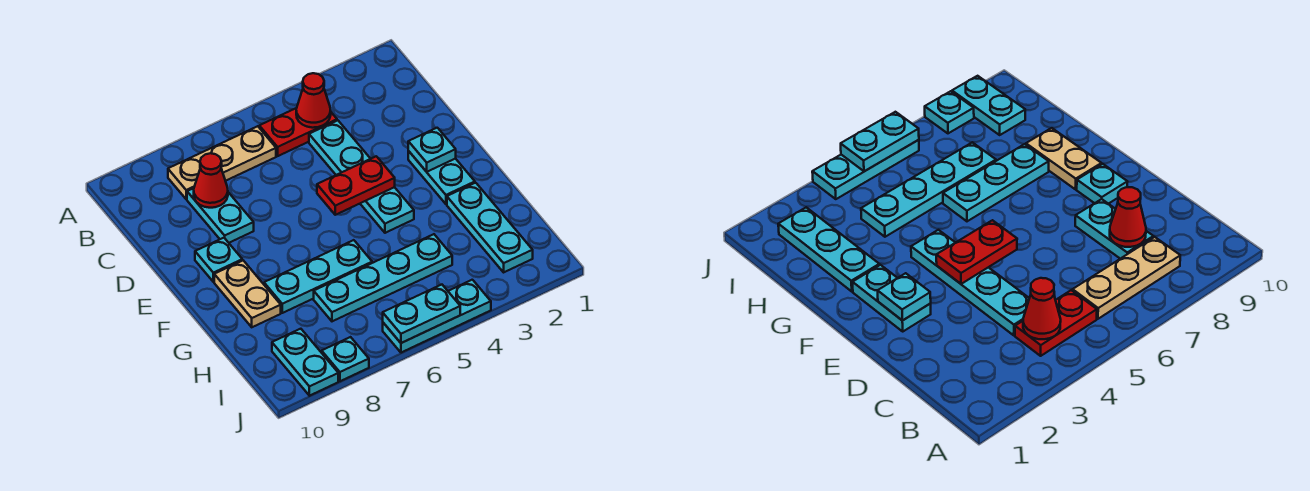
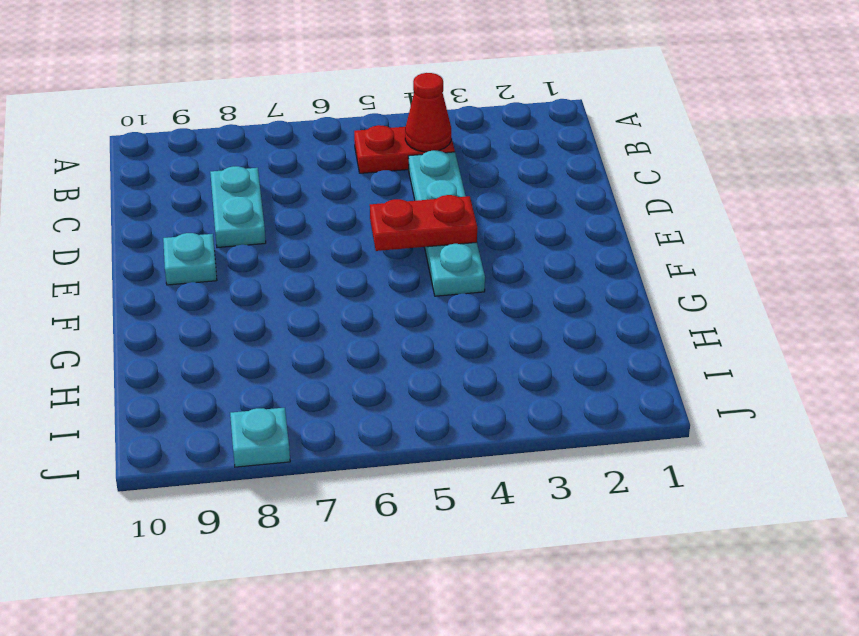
none -> tan 1x3 plate [168,126,276,199]
none -> cyan 1x2 plate [408,151,475,204]
none -> tan 1x2 plate [214,260,281,327]

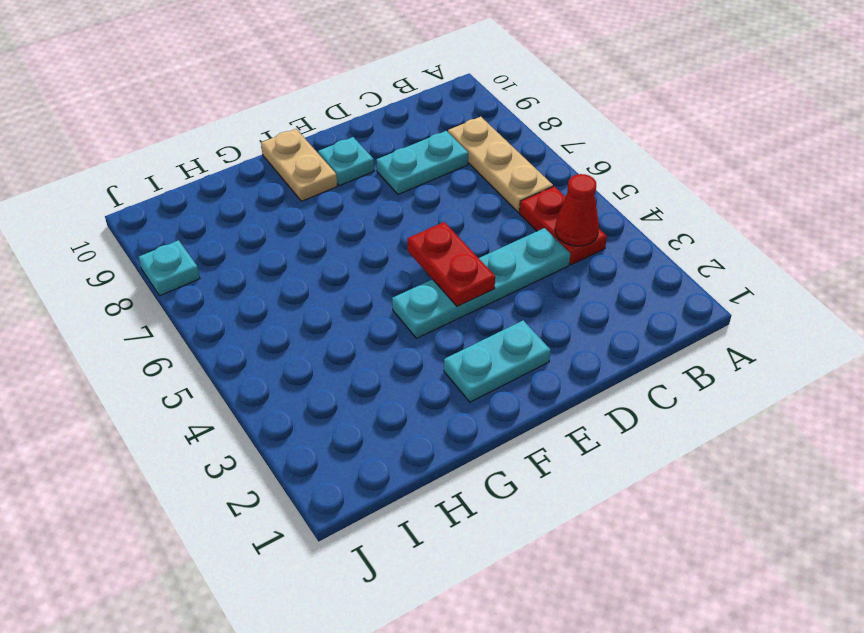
tan 1x2 plate [261,129,337,201] -> tan 1x2 plate turned to [214,260,281,327]
none -> cyan 1x3 plate [447,183,533,272]
none -> cyan 1x3 plate [264,240,372,313]
none -> cyan 1x4 plate [314,234,452,321]

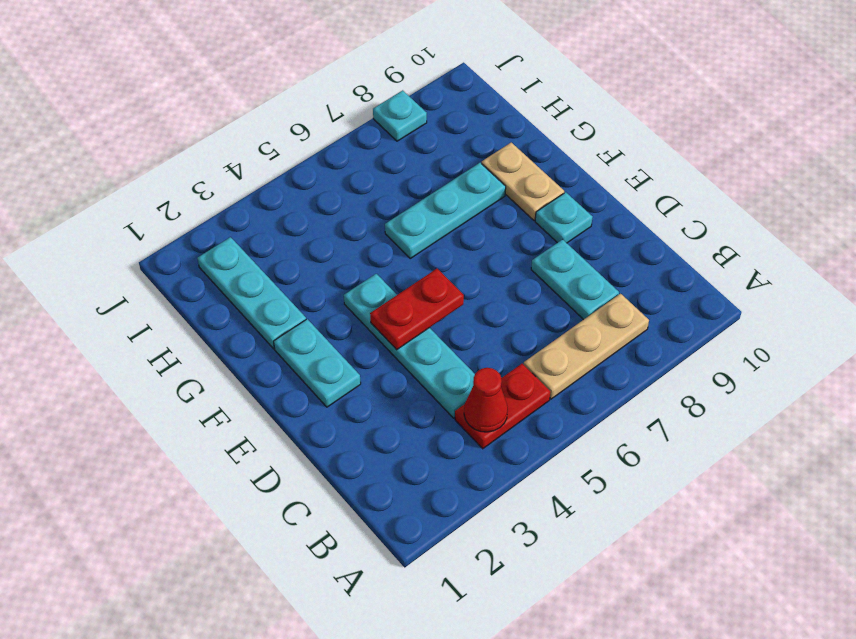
none -> cyan 1x4 plate [314,234,452,321]
none -> cyan 1x2 plate [272,329,338,396]
none -> cyan 1x3 plate [383,280,491,353]

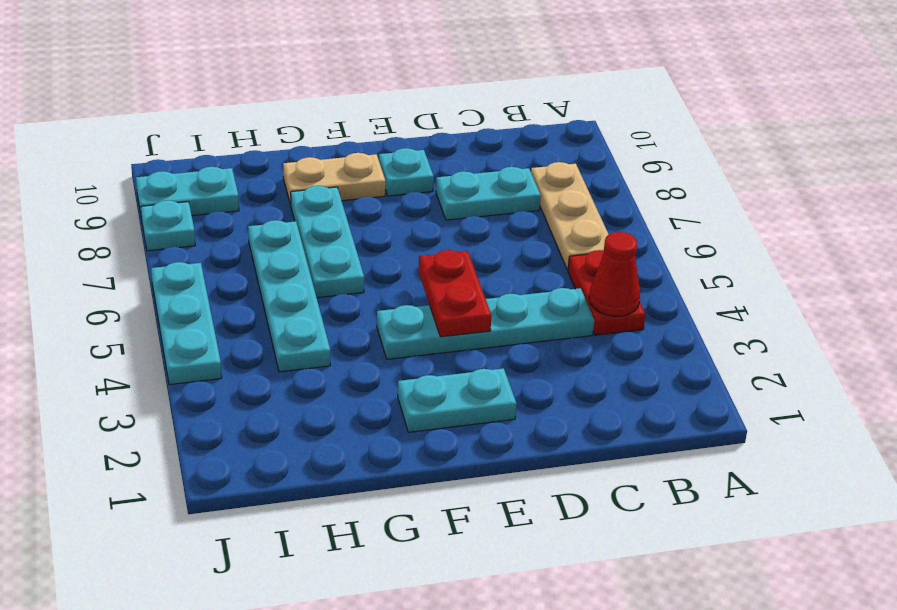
none -> cyan 1x3 plate [447,183,533,272]
none -> red 1x1 cone [194,153,228,208]
none -> cyan 1x1 plate [408,128,456,172]

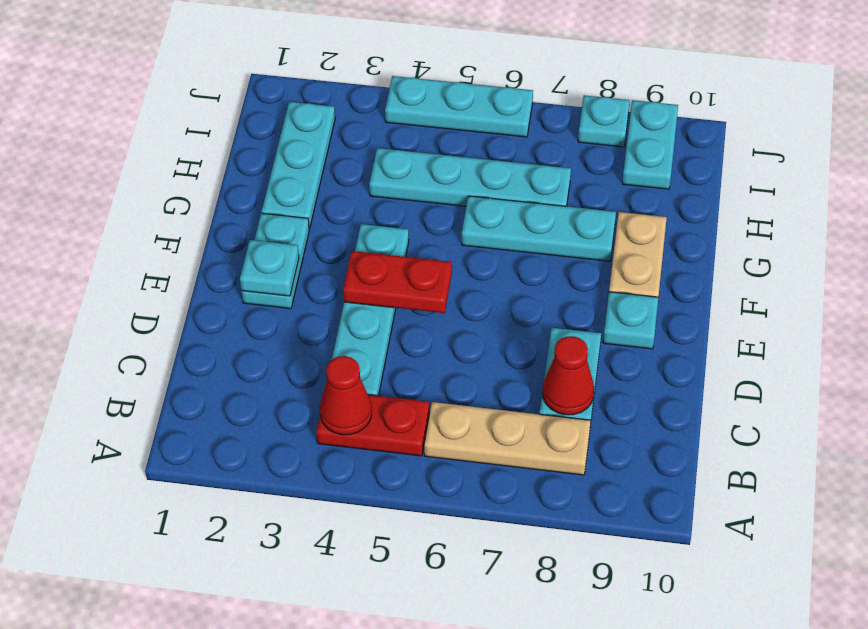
none -> cyan 1x2 plate [383,285,460,343]

